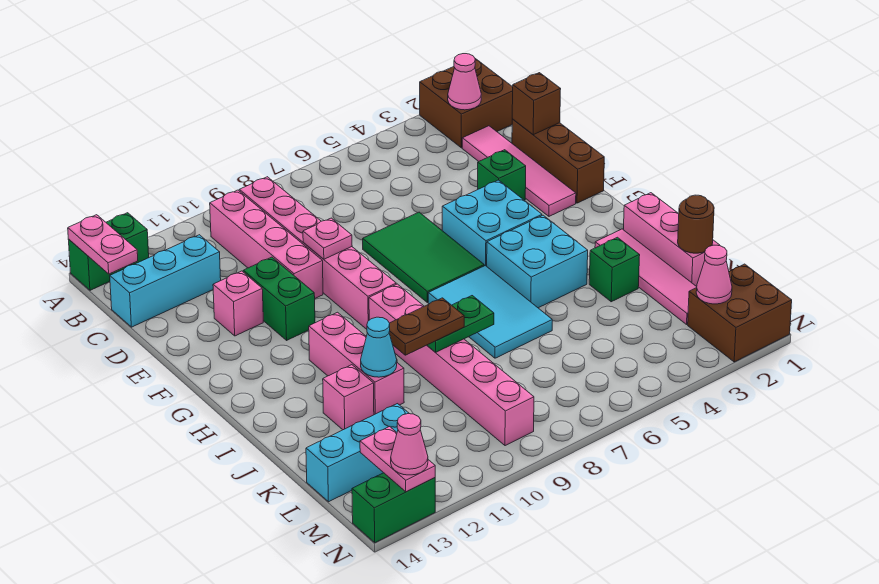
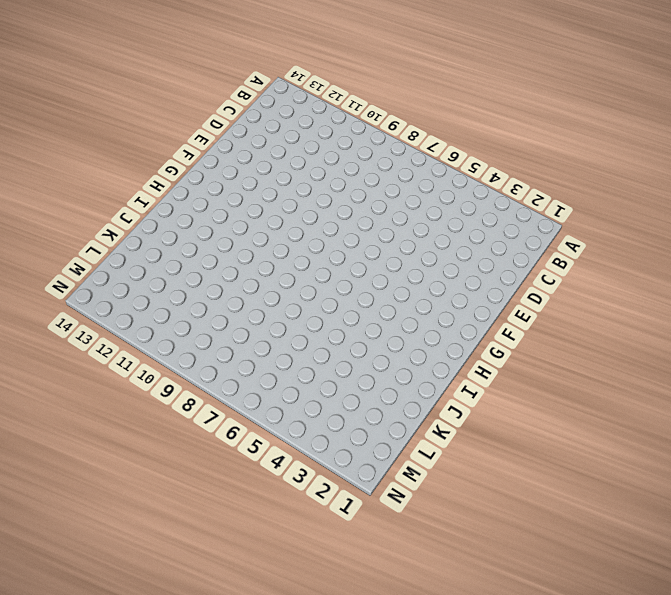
none -> brown 2x2 brick [420,59,513,148]
none -> green 1x2 brick [68,213,149,290]
none -> pink 1x6 brick [239,177,396,329]
none -> pink 1x4 brick [210,190,323,298]

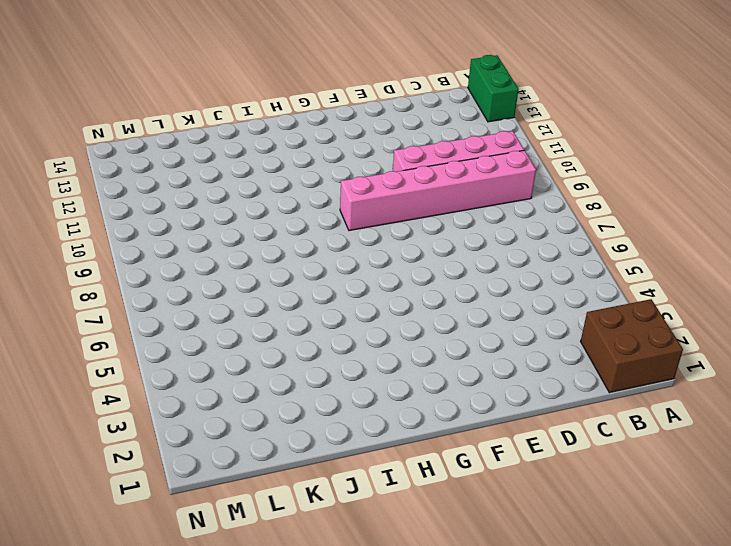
none -> pink 1x4 tile [462,126,576,216]
none -> cyan 1x3 brick [110,235,221,327]
none -> brown 1x3 brick [512,119,604,203]
none -> green 1x1 brick [478,150,526,200]

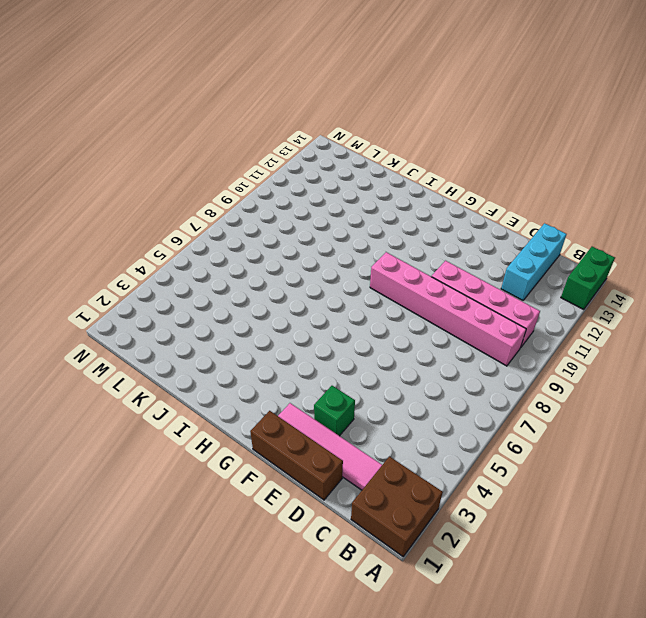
none -> green 2x3 tile [363,212,484,303]
none -> green 1x2 brick [243,257,315,340]
none -> pink 1x1 brick [213,271,263,336]
none -> cyan 2x2 brick [442,180,542,266]

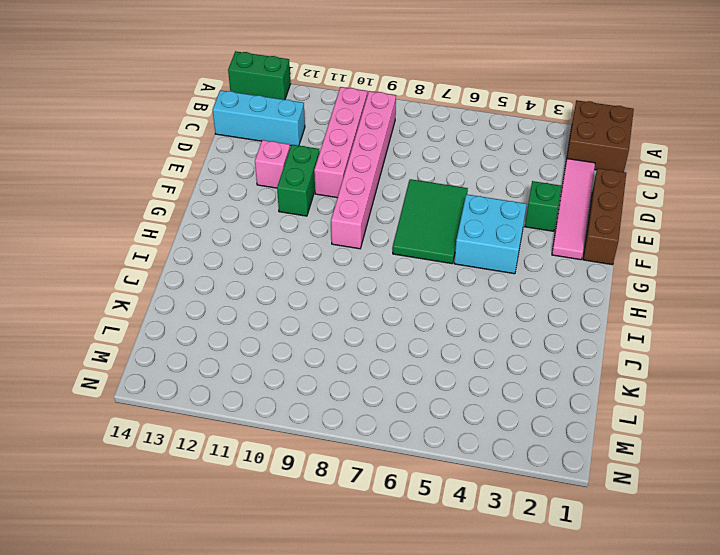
none -> cyan 2x2 brick [487,215,588,308]
none -> cyan 2x3 tile [428,266,552,358]
none -> pink 1x6 brick [369,284,534,446]
none -> pink 1x3 brick [309,312,404,415]

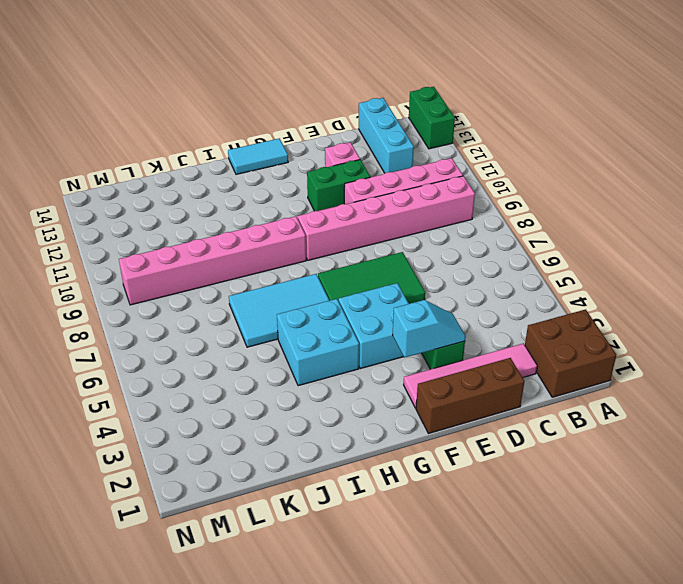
cyan 1x2 slope [393,300,466,358] -> none
cyan 1x2 tile [228,138,288,174] -> none
none -> pink 1x3 brick [309,312,404,415]
none -> pink 1x3 brick [623,193,719,287]
none -> pink 1x4 tile [595,229,697,324]
none -> green 1x1 brick [589,237,640,302]

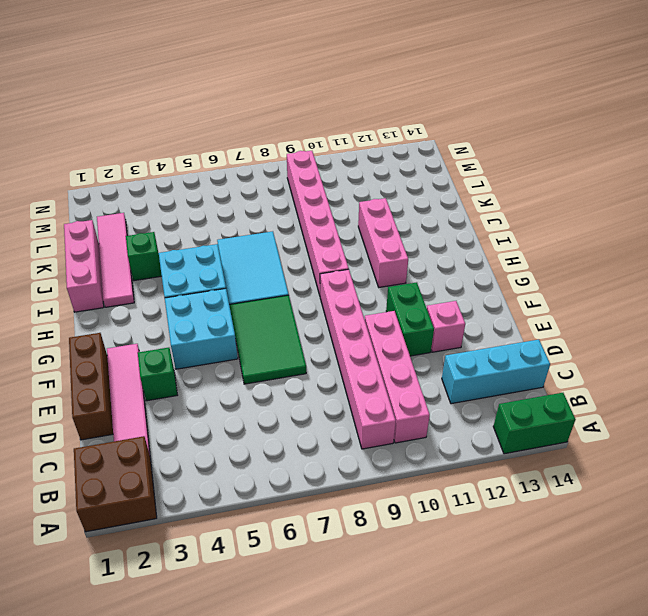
none -> pink 1x1 brick [323,365,374,430]
none -> cyan 1x3 brick [306,404,409,502]
none -> brown 2x2 brick [688,264,792,362]
none -> green 1x2 brick [352,473,435,543]

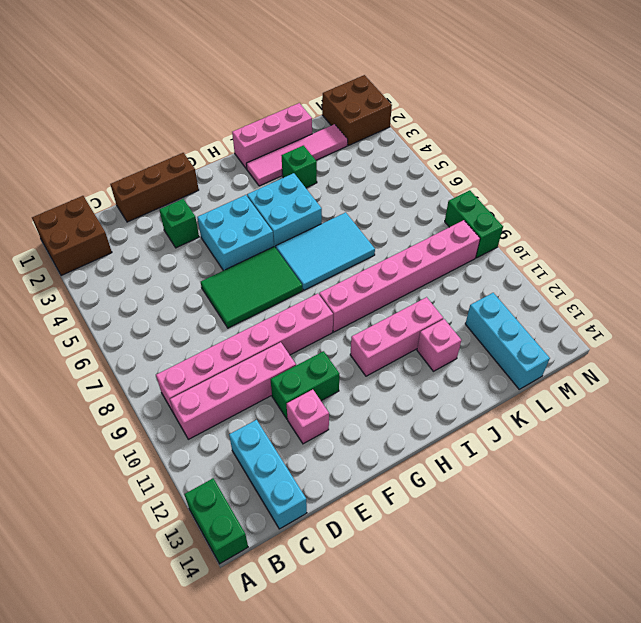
green 1x2 brick [445,190,503,258] -> green 1x2 brick moved to [352,473,435,543]
none -> pink 1x4 tile [462,126,576,216]
none -> pink 1x2 plate [68,215,138,274]
none -> pink 1x1 cone [448,54,481,110]
none -> brown 1x1 brick [512,73,561,135]

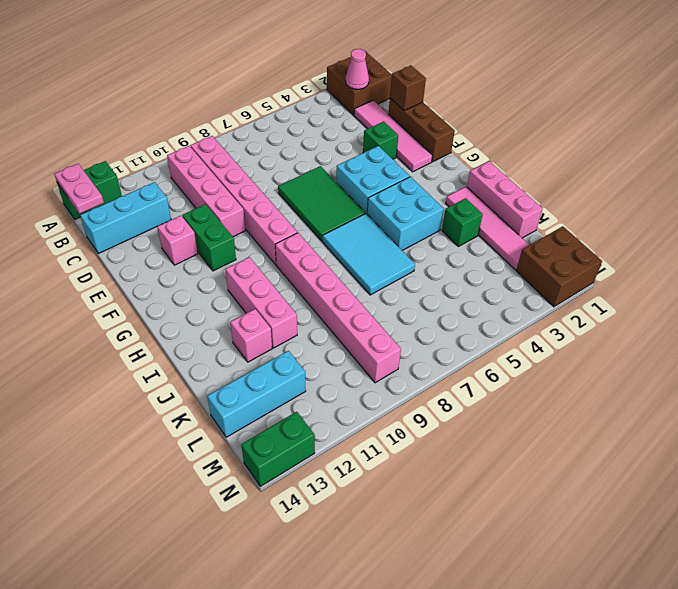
none -> pink 1x1 plate [303,218,352,259]
none -> green 1x2 plate [427,296,494,352]
none -> cyan 1x1 cone [361,317,397,377]
none -> brown 1x1 round brick [678,195,714,253]

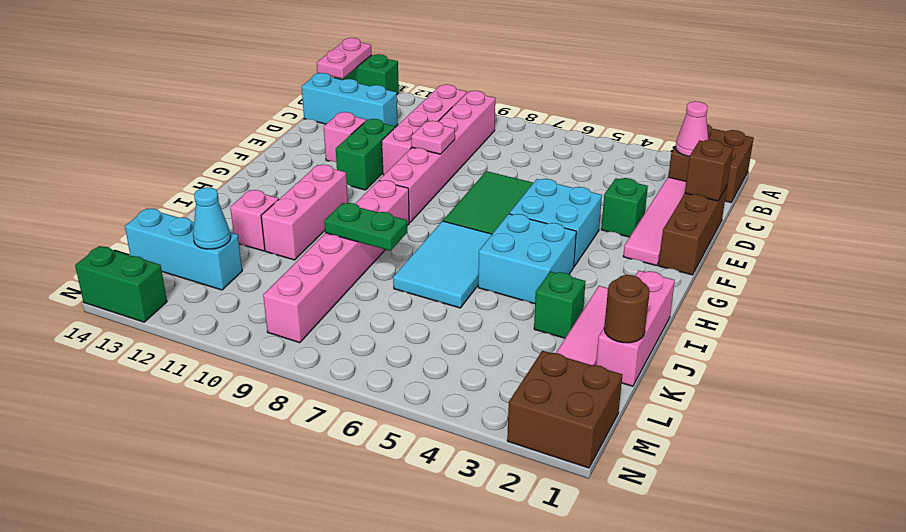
cyan 1x1 cone [193,187,231,249] -> cyan 1x1 cone moved to [361,317,397,377]
none -> pink 1x1 cone [696,245,732,304]
none -> pink 1x2 plate [360,427,435,492]
none -> brown 1x2 plate [389,298,464,355]
none -> pink 1x1 cone [391,414,428,475]

